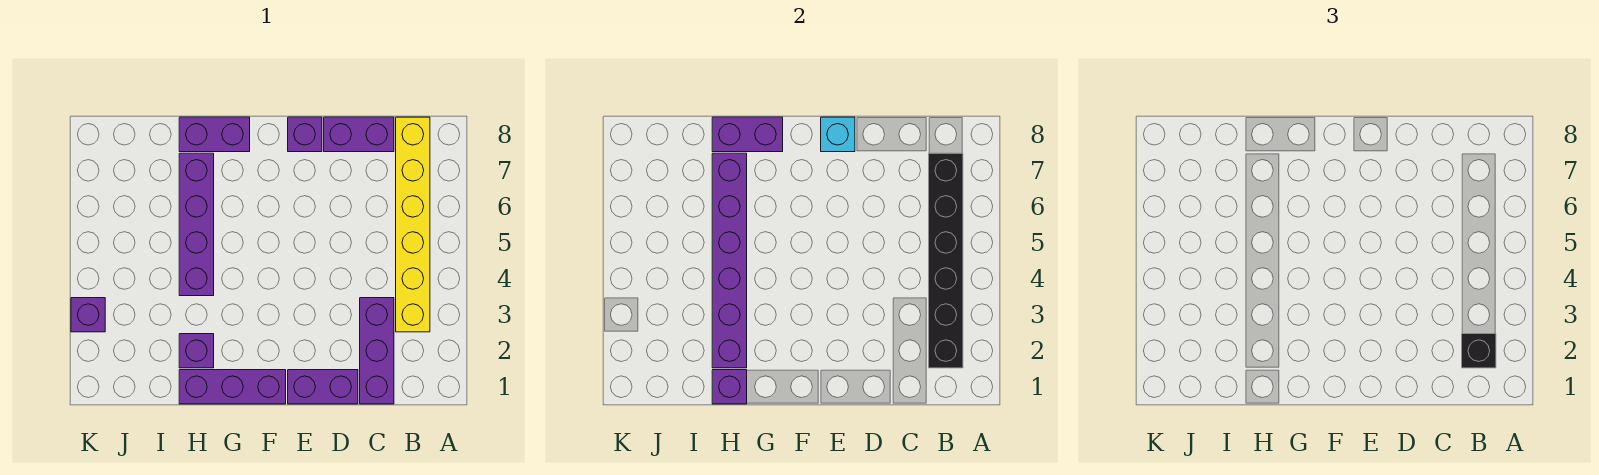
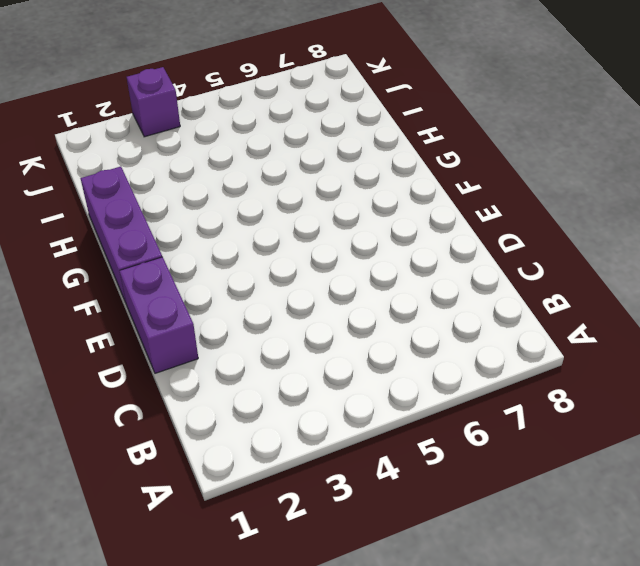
none -> yellow 1x6 brick [396,117,430,332]
none -> purple 1x3 brick [360,298,394,404]
none -> purple 1x2 brick [324,117,394,152]

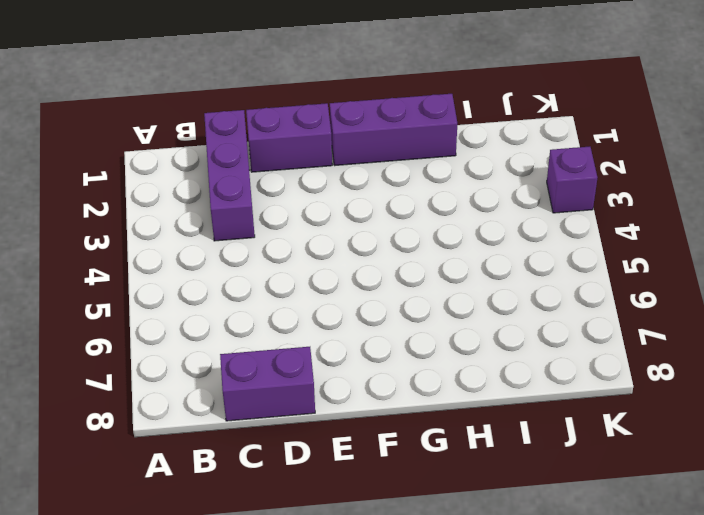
none -> yellow 1x6 brick [396,117,430,332]
none -> purple 1x1 brick [288,117,322,152]
none -> purple 1x2 brick [179,117,250,152]

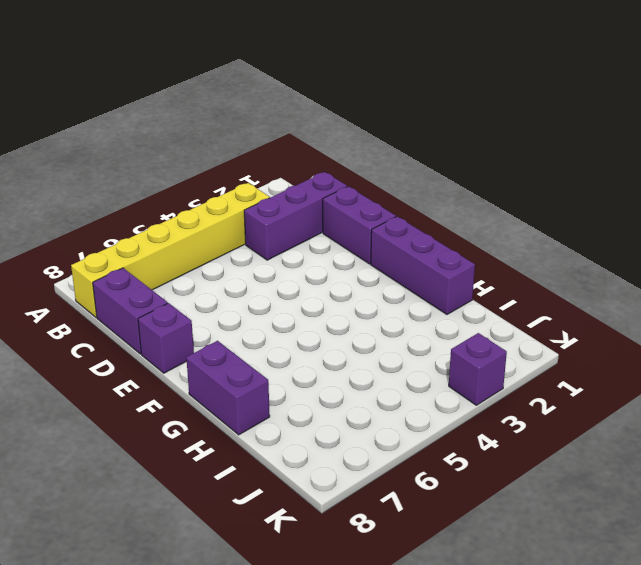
none -> purple 1x1 brick [179,334,214,368]
none -> purple 1x4 brick [179,153,214,296]
none -> black 1x6 brick [929,153,963,368]

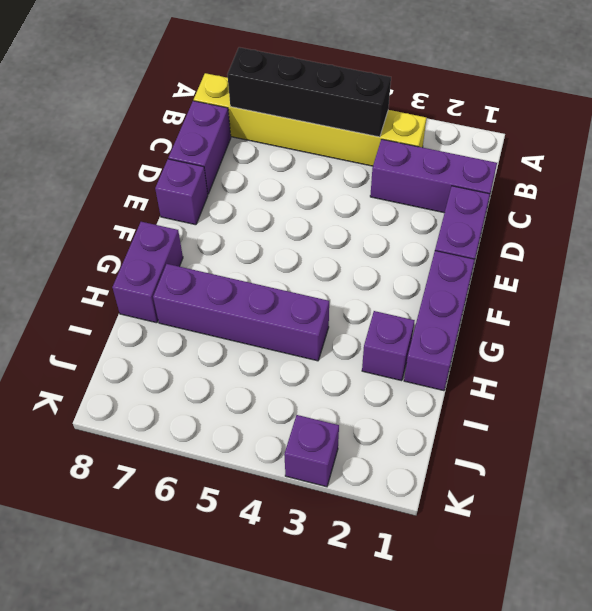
black 1x4 brick [227,47,391,137] -> black 1x6 brick [929,153,963,368]
none -> cyan 1x1 brick [821,117,855,152]
none -> purple 1x2 brick [712,117,783,152]
none -> purple 1x1 brick [712,370,747,404]

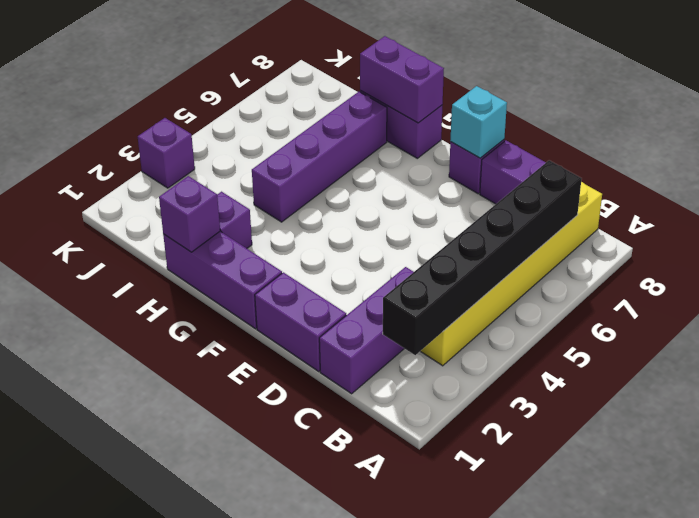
none -> purple 1x6 brick [712,153,747,368]
none -> black 1x1 brick [1462,334,1496,368]

